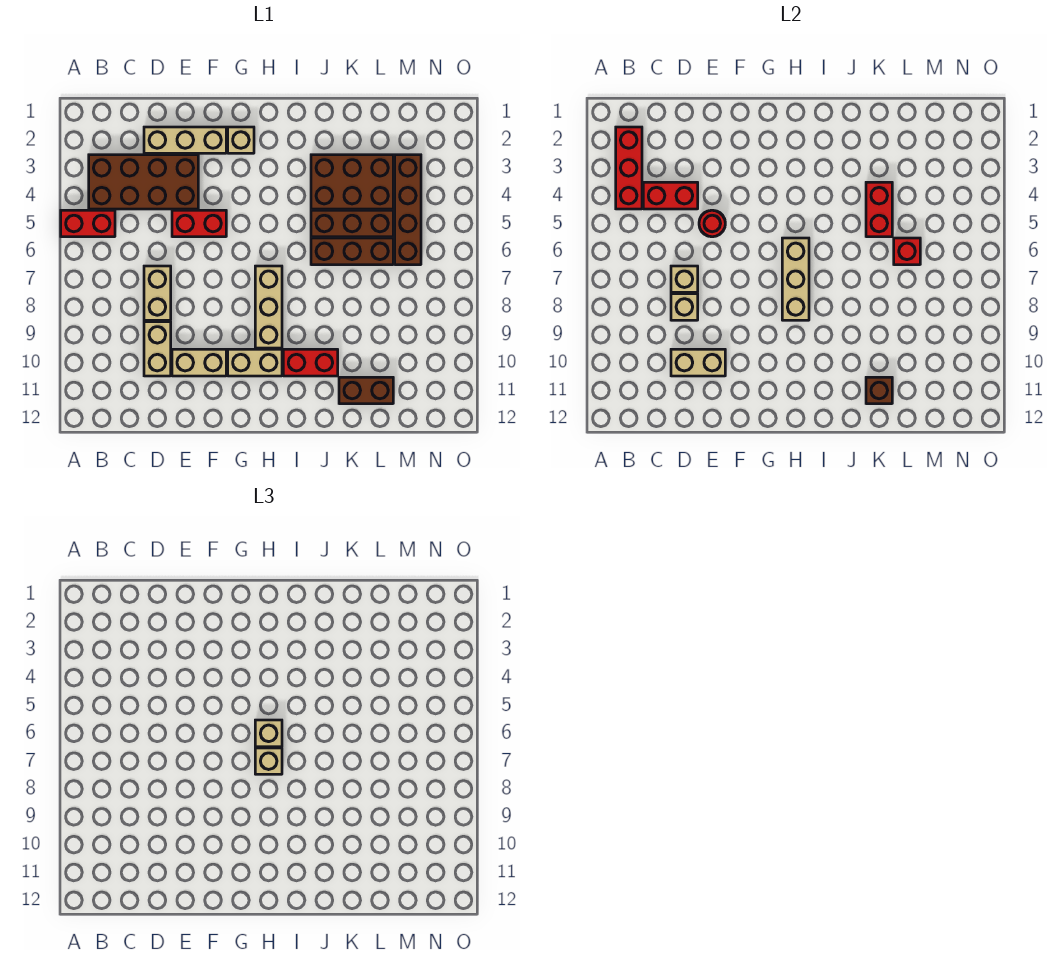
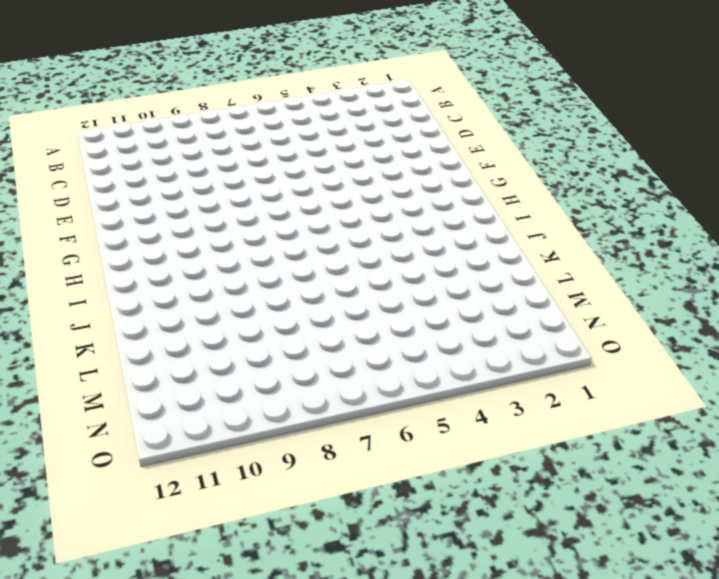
none -> red 1x2 brick [61,210,115,237]
none -> brown 2x4 brick [89,155,198,209]
none -> tan 1x3 brick [144,127,226,153]

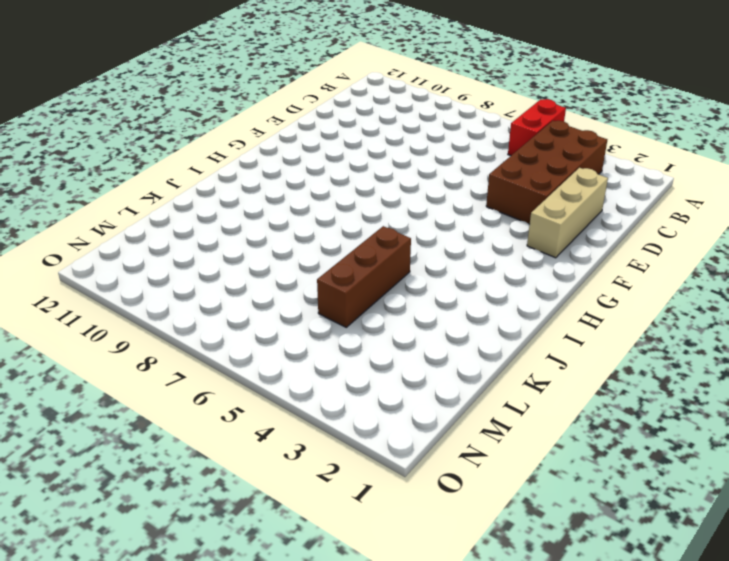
none -> tan 1x2 brick [144,266,171,320]
none -> tan 1x2 brick [144,322,171,376]
none -> red 1x2 brick [172,210,226,237]

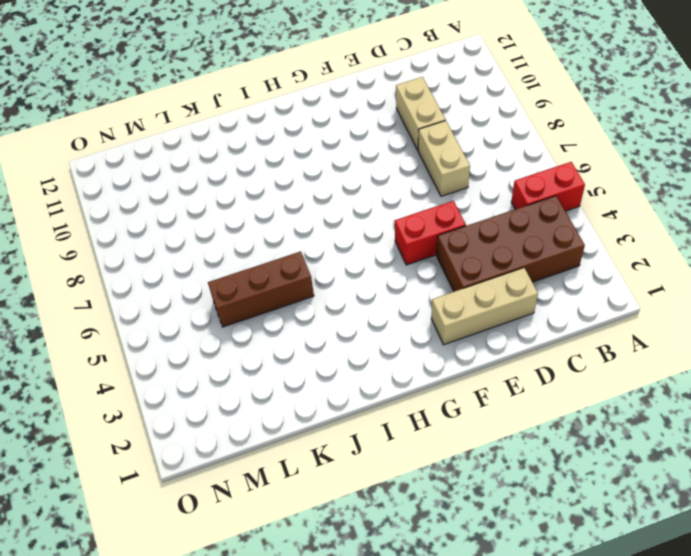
none -> tan 1x2 brick [172,349,226,376]
none -> tan 1x1 brick [228,127,254,153]
none -> tan 1x2 brick [228,349,282,376]

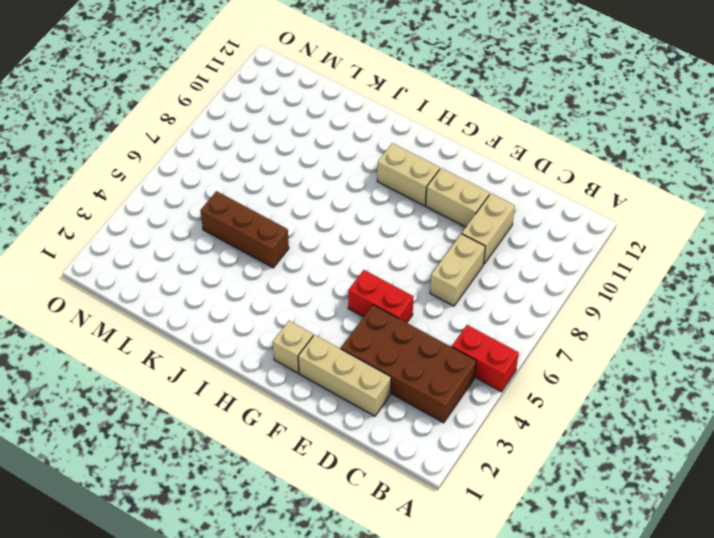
none -> tan 1x3 brick [255,266,282,348]
none -> red 1x2 brick [283,349,338,376]
none -> brown 2x3 brick [311,155,393,209]

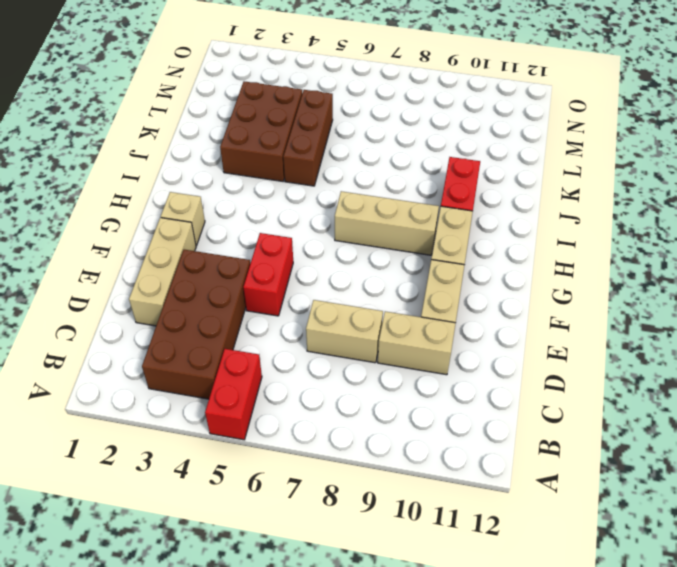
none -> brown 1x3 brick [311,238,393,265]
none -> brown 1x2 brick [339,377,393,404]
none -> brown 1x4 brick [395,155,421,265]

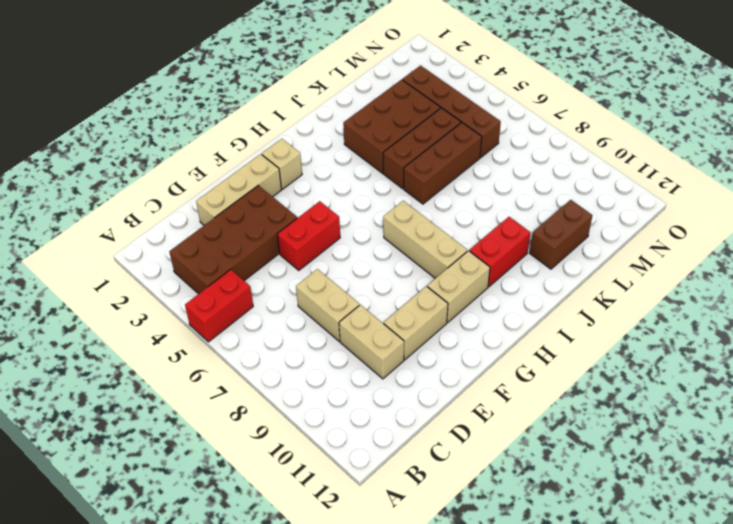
none -> red 1x3 brick [616,127,642,209]
none -> red 1x2 brick [643,182,698,209]
none -> tan 1x1 brick [671,266,698,292]

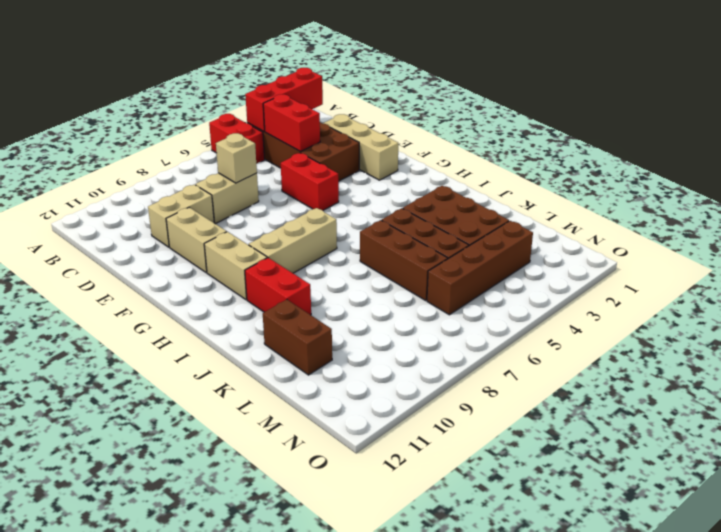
none -> tan 1x1 brick [228,127,254,153]
none -> tan 1x1 brick [671,294,698,320]
none -> tan 1x2 brick [671,349,725,376]

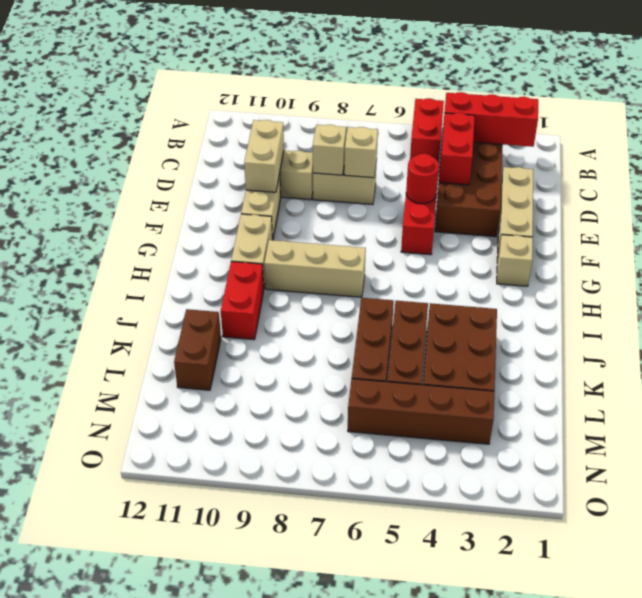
none -> tan 1x3 brick [782,238,809,320]
none -> red 1x2 brick [866,182,892,237]
none -> brown 1x1 brick [866,377,892,404]

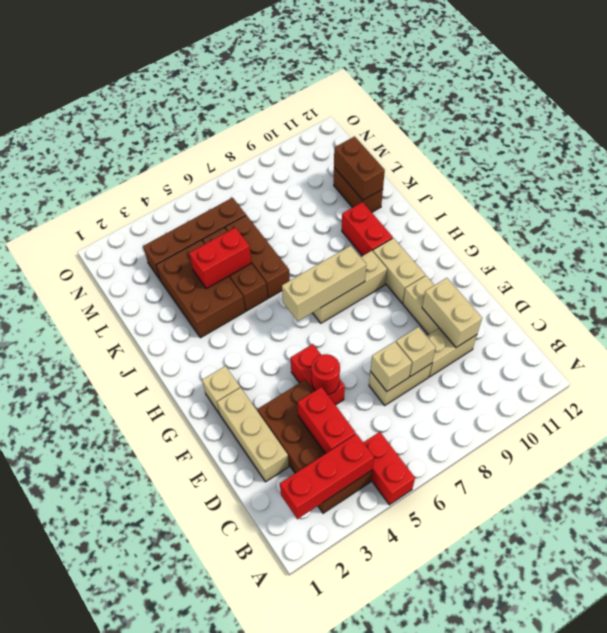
brown 1x2 brick [334,136,385,200] -> brown 1x1 brick [866,377,892,404]
none -> red 1x1 brick [894,238,920,265]
none -> tan 1x1 brick [255,720,282,747]
none -> tan 1x1 brick [255,748,282,774]

